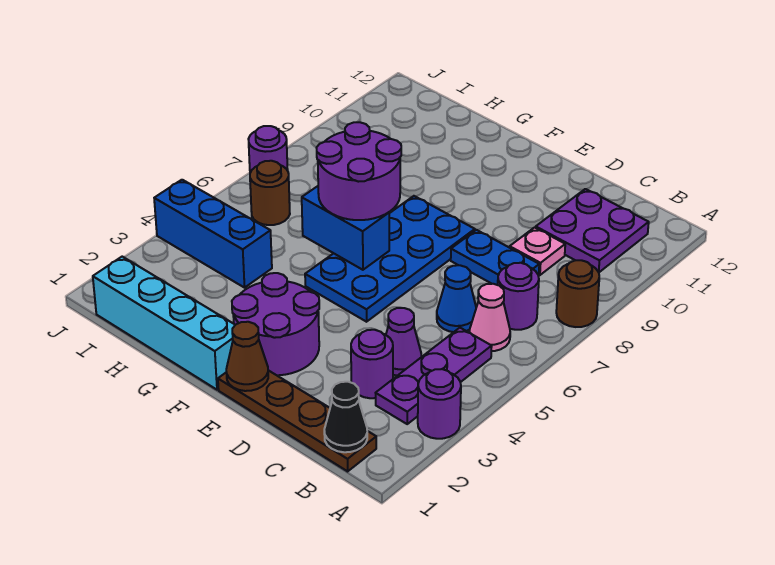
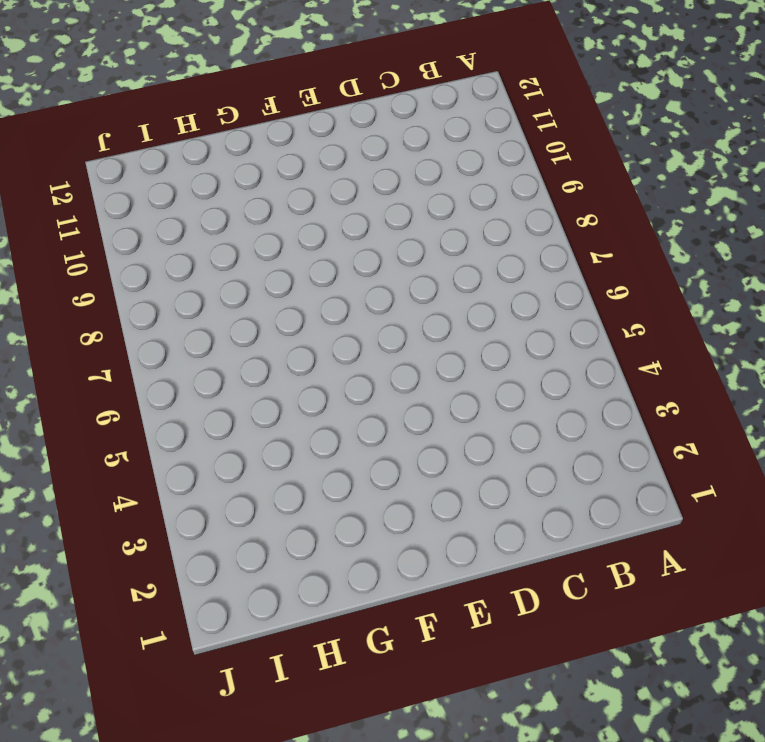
none -> purple 1x1 round brick [418,369,461,439]
none -> brown 1x1 round brick [556,260,599,327]
none -> brown 1x4 plate [218,370,376,471]

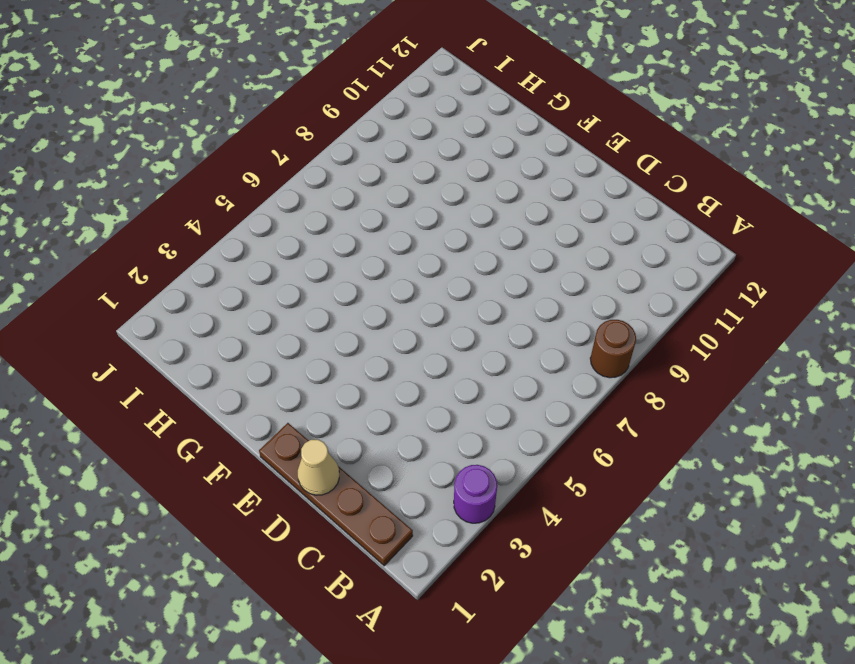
tan 1x1 cone [298,439,339,495] -> none
none -> purple 1x3 plate [376,328,492,424]
none -> pink 1x1 cone [469,284,510,351]
none -> purple 1x1 round brick [498,263,539,330]

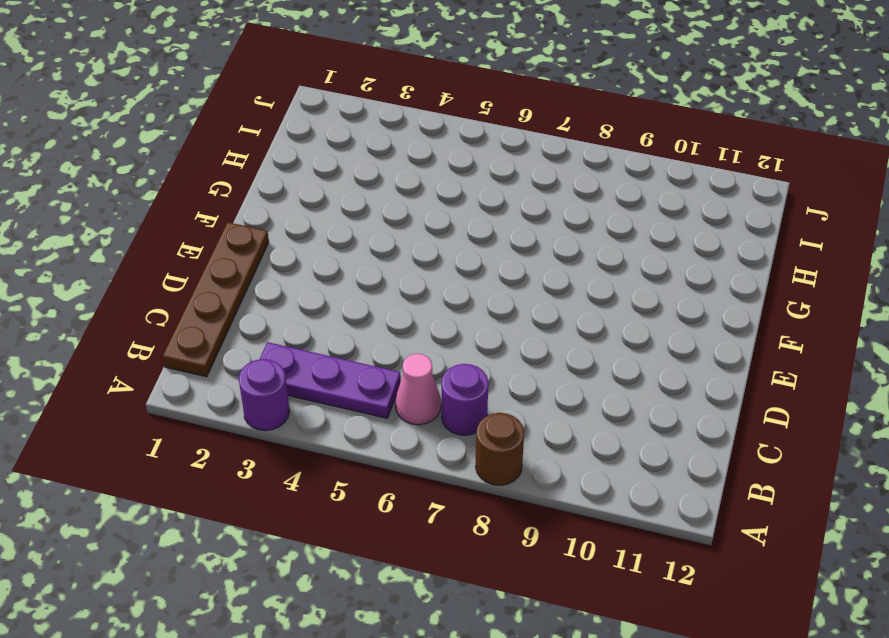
none -> purple 2x2 plate [536,189,649,272]
none -> purple 1x1 round brick [351,330,393,398]
none -> purple 1x1 cone [386,308,422,376]

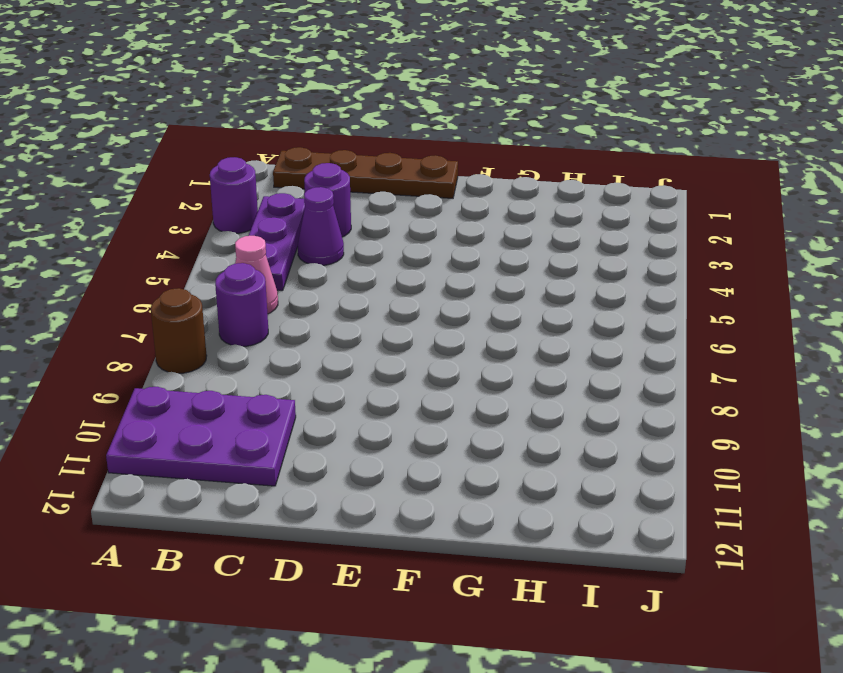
purple 2x3 plate [106,387,296,486] -> purple 2x2 plate [536,189,649,272]
none -> blue 1x1 cone [437,265,476,332]
none -> blue 1x2 plate [451,230,539,285]
none -> pink 1x1 plate [509,228,565,275]

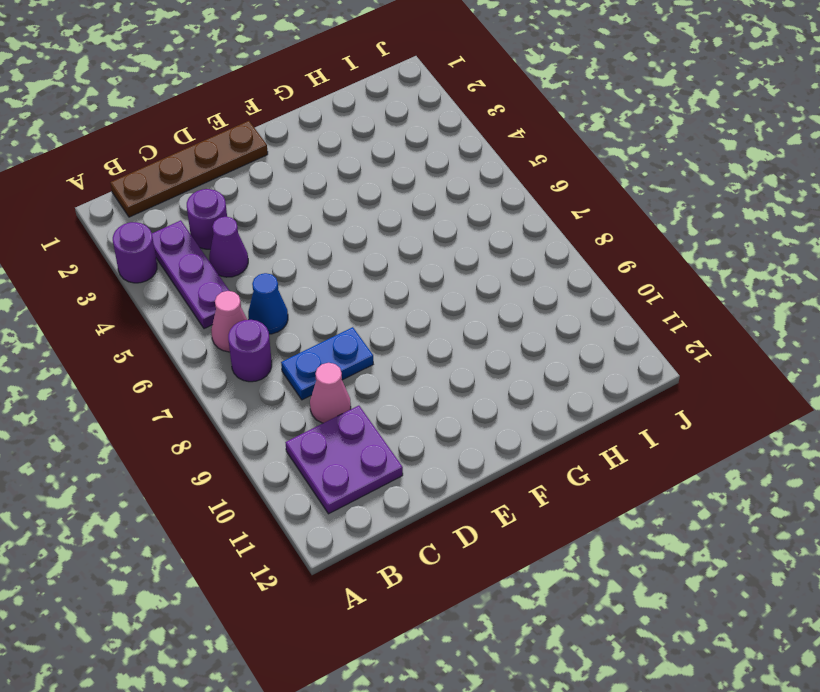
pink 1x1 cone [310,363,351,423] -> pink 1x1 plate [509,228,565,275]
none -> brown 1x1 round brick [556,260,599,327]
none -> purple 2x2 round brick [232,273,319,375]
none -> blue 2x4 plate [305,196,475,322]

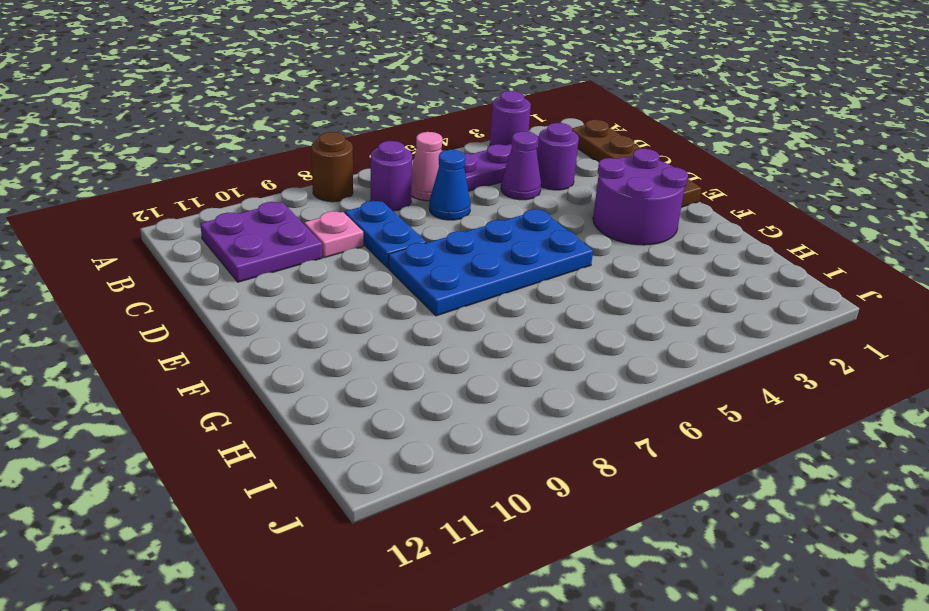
none -> cyan 1x4 brick [93,257,235,390]
none -> blue 1x3 brick [154,180,272,288]
none -> brown 1x1 round brick [250,161,290,225]

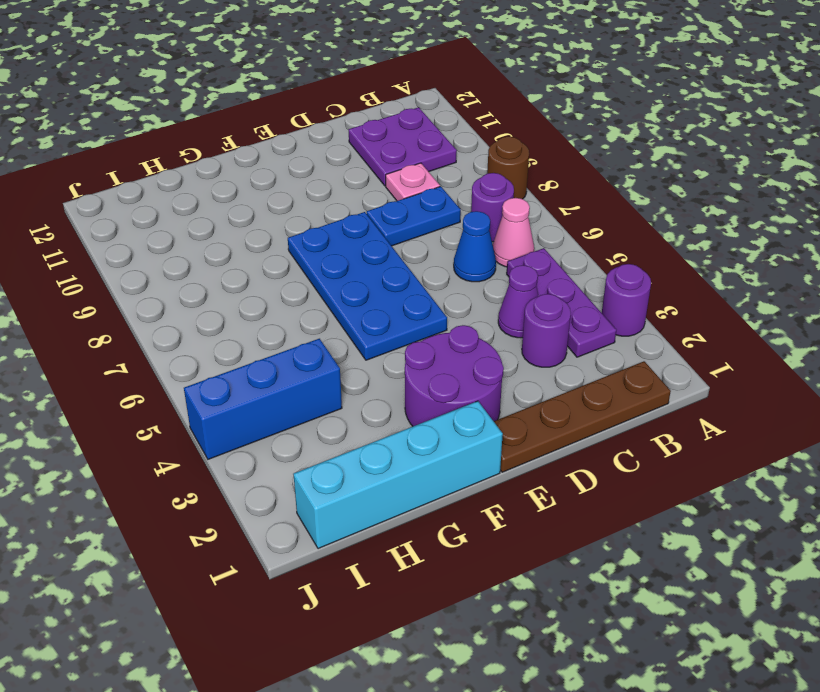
none -> brown 1x1 round brick [250,161,290,225]
none -> purple 1x1 round brick [248,126,288,173]
none -> black 1x1 cone [324,382,367,452]

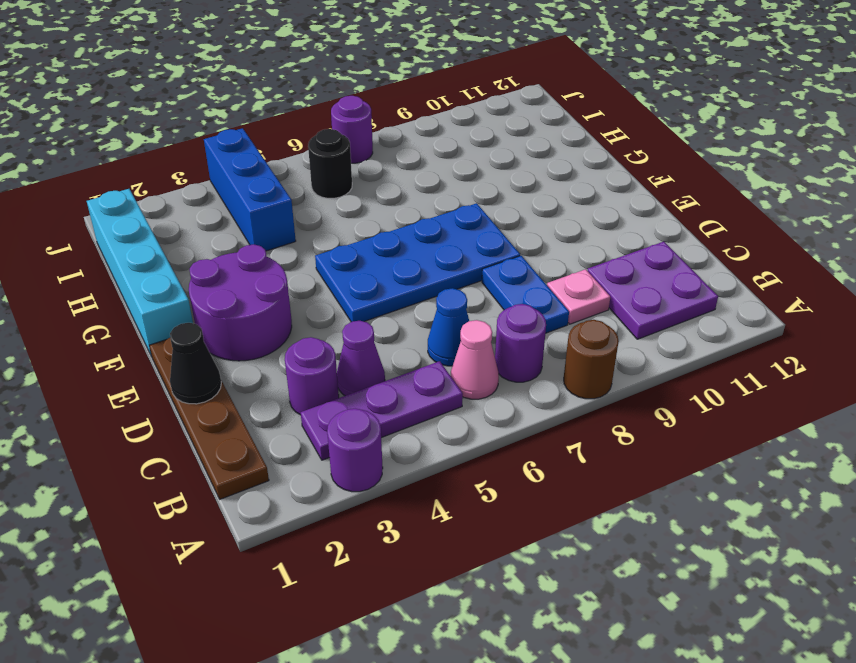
black 1x1 cone [170,323,221,404] -> black 1x1 cone moved to [324,382,367,452]
black 1x1 round brick [308,129,352,198] -> brown 1x1 round brick [250,161,290,225]
none -> brown 1x1 cone [226,322,268,391]
none -> blue 1x2 brick [302,186,389,270]
none -> purple 2x2 round brick [317,122,401,220]

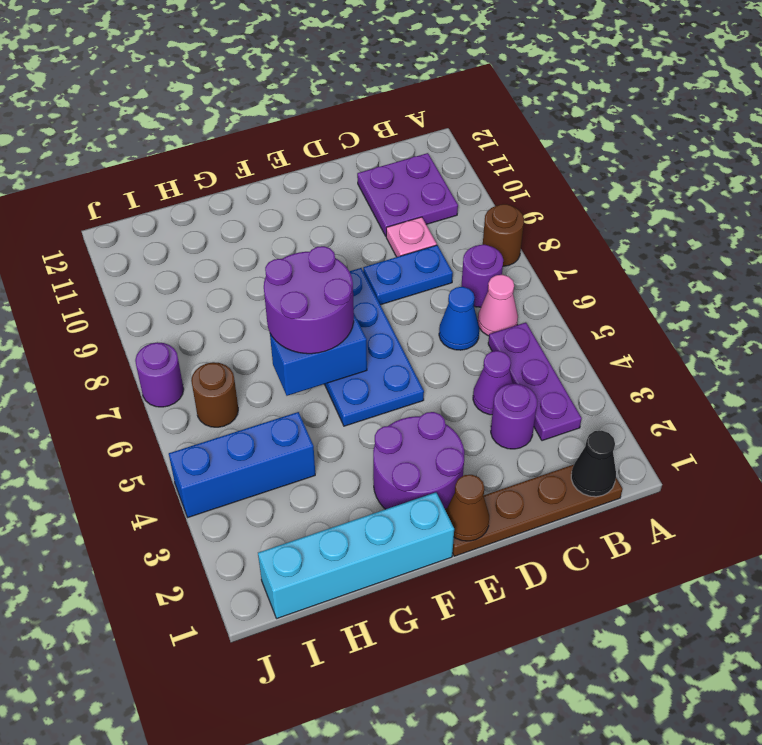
none -> purple 1x1 round brick [418,369,461,439]

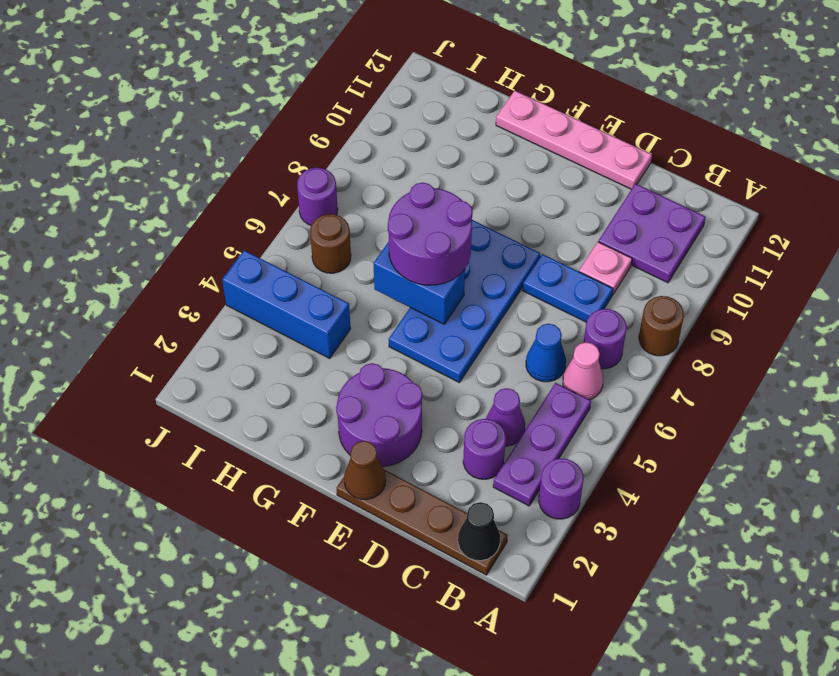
pink 1x4 plate [496,91,652,189] -> none
none -> cyan 1x4 brick [93,257,235,390]

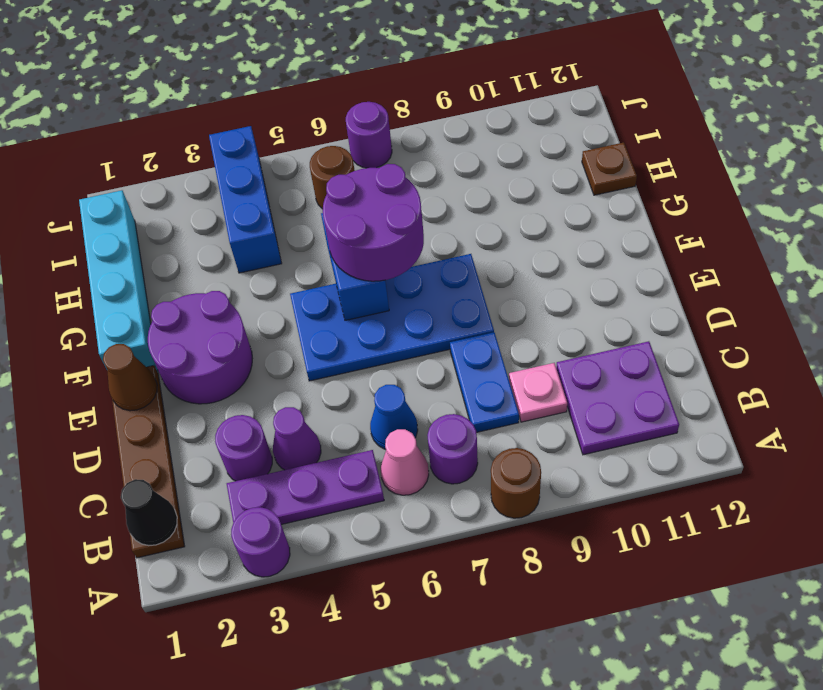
brown 1x1 plate [582,142,637,195] -> none

